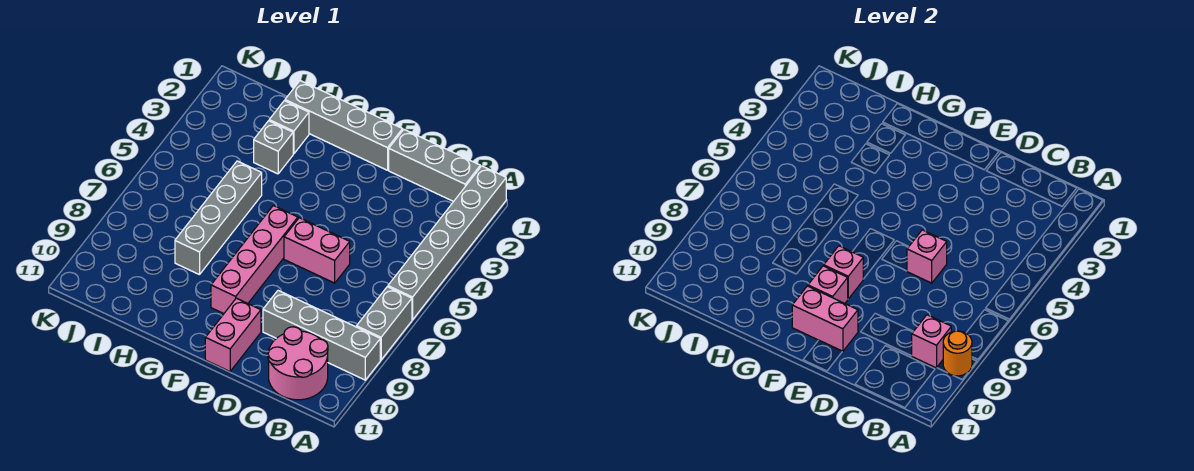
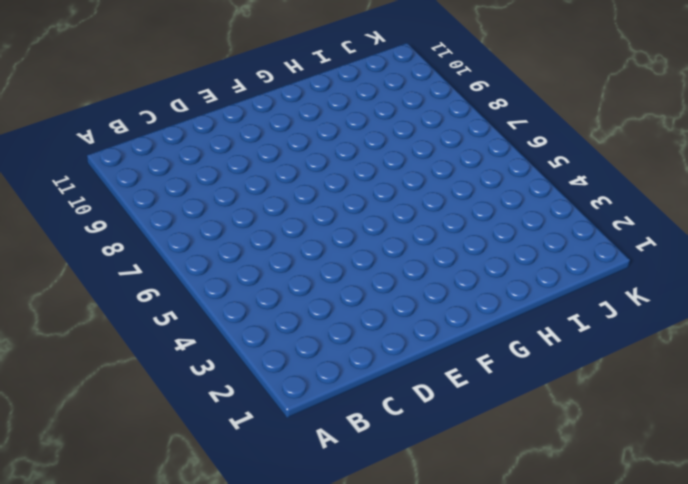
none -> grey 1x6 brick [388,166,506,320]
none -> grey 1x2 brick [356,287,412,360]
none -> grey 1x4 brick [263,290,380,380]

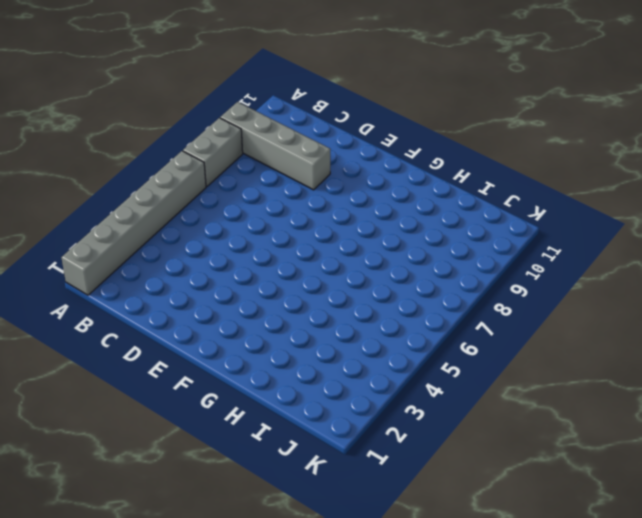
none -> grey 1x3 brick [389,130,480,202]
none -> pink 2x2 round brick [268,327,328,400]
none -> pink 1x2 brick [284,218,350,283]

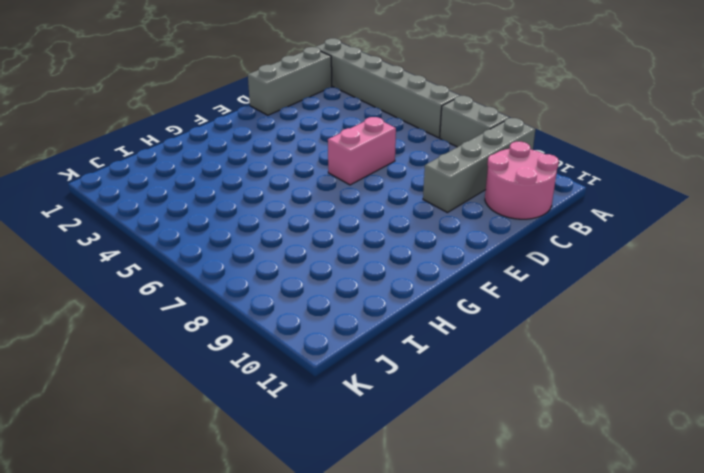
none -> grey 1x4 brick [285,81,403,170]
none -> pink 1x2 brick [205,298,261,371]
none -> pink 1x4 brick [211,206,298,314]

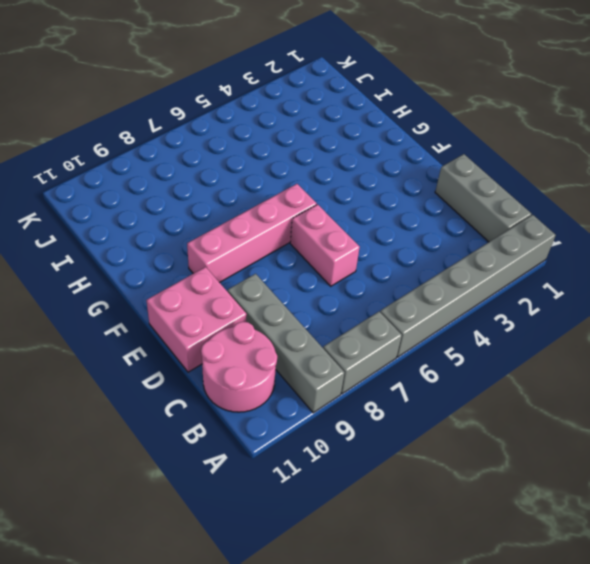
pink 2x2 brick [146,267,247,372] -> pink 1x2 brick [205,298,261,371]
none -> grey 1x4 brick [285,81,403,170]
none -> grey 1x1 brick [269,101,309,154]
none -> grey 1x1 brick [254,121,293,174]

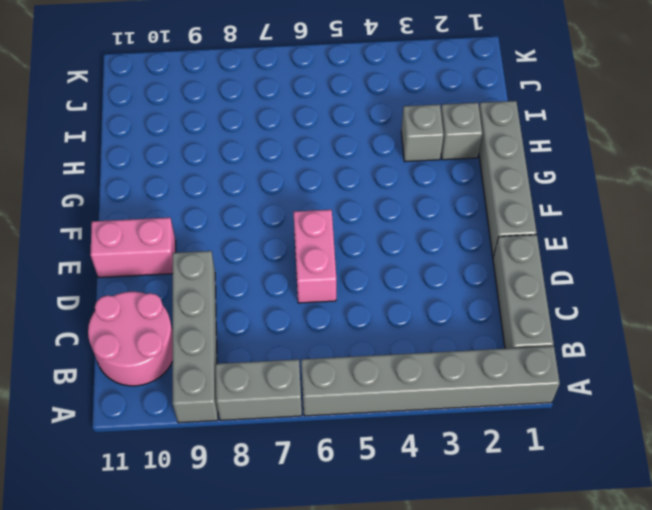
none -> pink 1x4 brick [211,206,298,314]
none -> grey 1x4 brick [175,161,262,275]
none -> orange 1x1 round brick [943,331,972,376]

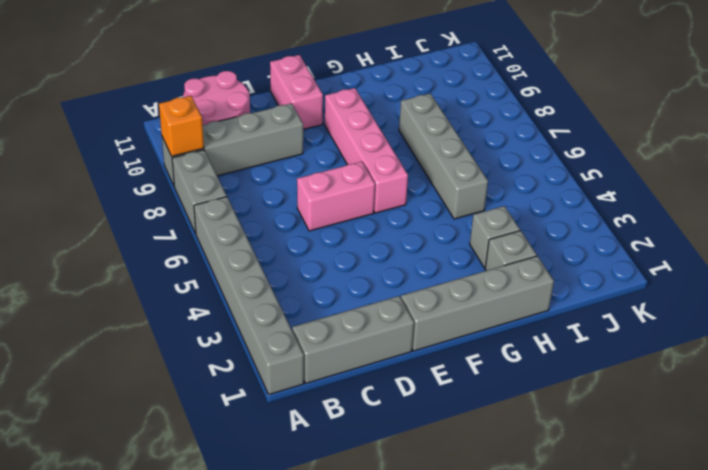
orange 1x1 brick [159,96,204,156] -> orange 1x1 round brick [943,331,972,376]
none -> pink 1x1 brick [912,315,951,368]
none -> pink 1x1 brick [907,230,947,283]
none -> pink 1x2 brick [792,286,858,351]

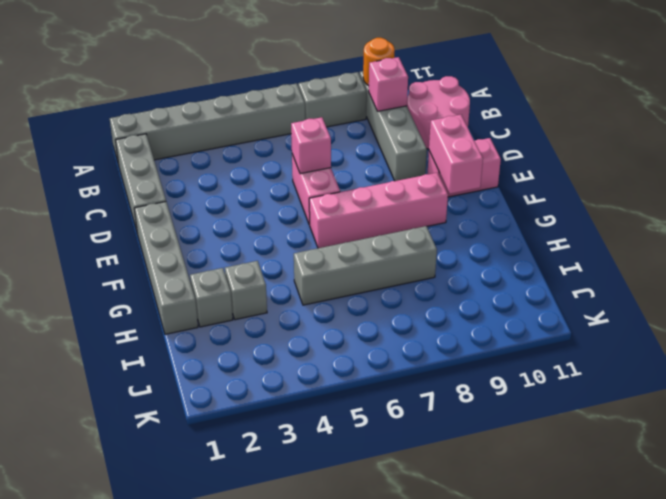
none -> pink 1x1 brick [824,246,863,299]
none -> pink 1x1 brick [808,266,848,303]

